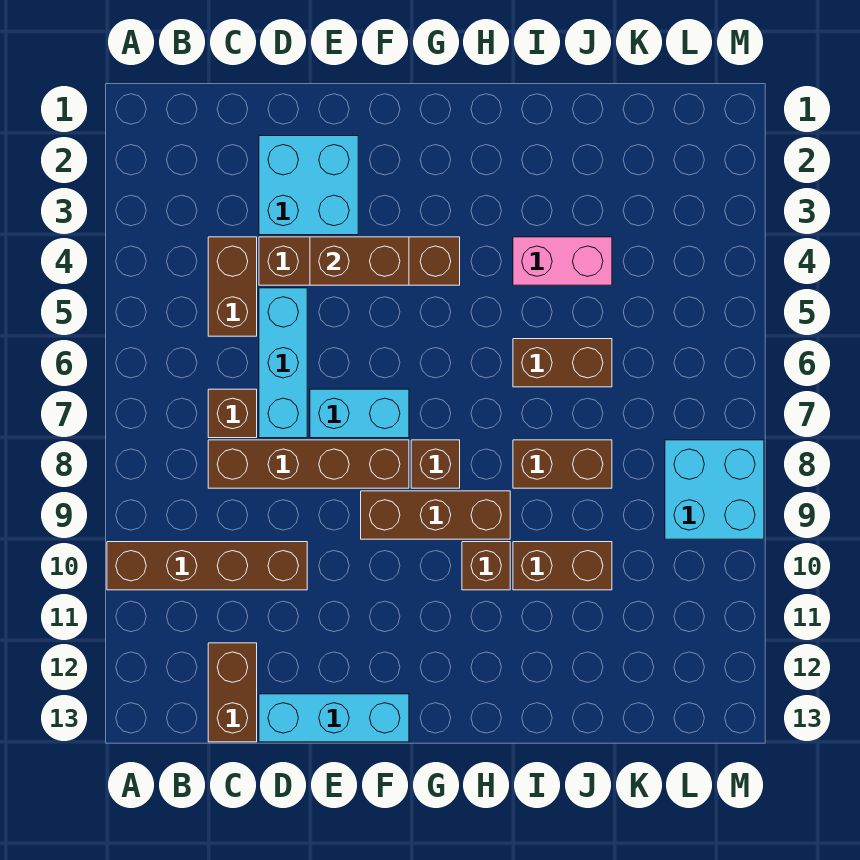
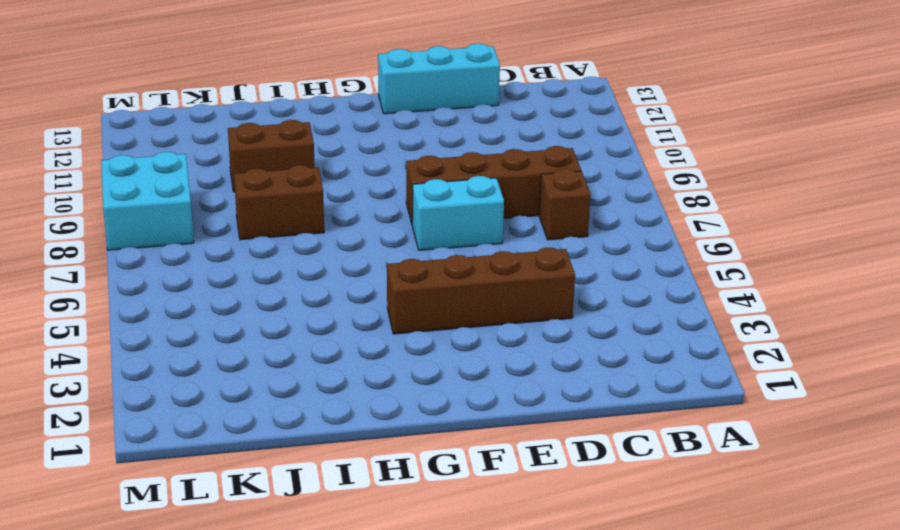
none -> brown 1x4 brick [107,542,307,590]
none -> brown 1x2 brick [208,237,257,336]
none -> brown 1x2 brick [208,643,257,742]

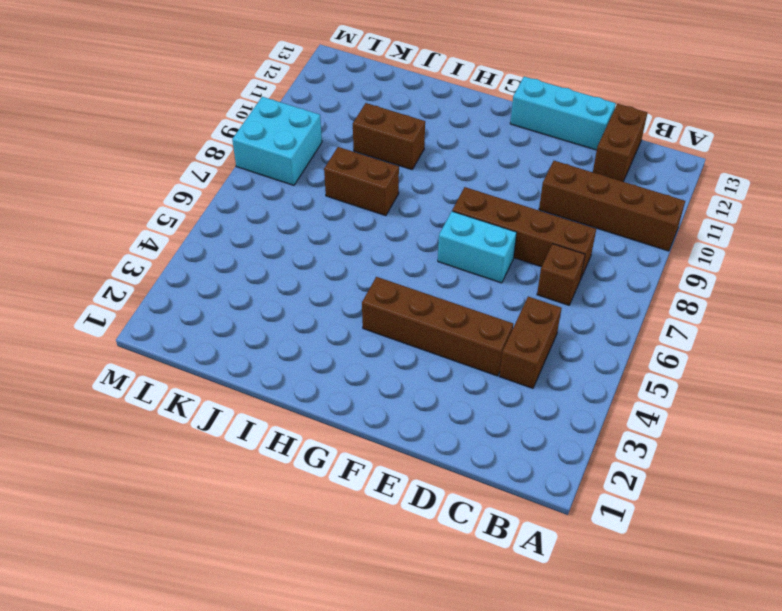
none -> cyan 2x2 brick [259,136,358,235]
none -> cyan 1x3 brick [259,288,307,438]
none -> brown 1x3 brick [361,491,510,539]

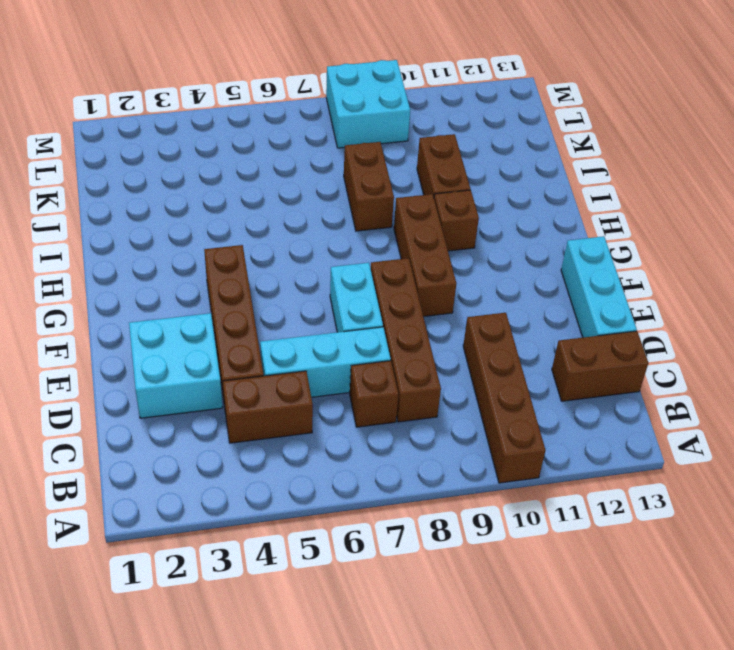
none -> brown 1x1 brick [411,440,460,488]
none -> pink 1x2 brick [513,237,612,285]
none -> brown 1x2 brick [513,339,612,387]

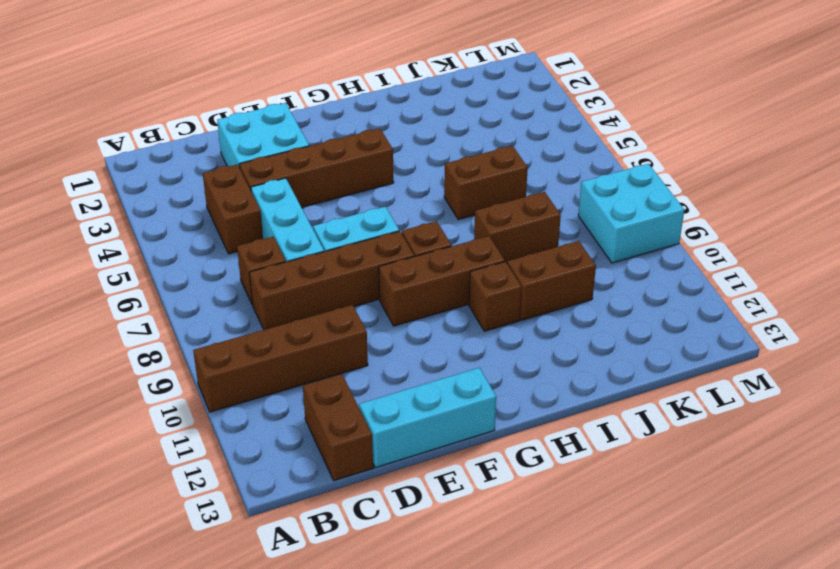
none -> pink 1x2 brick [513,237,612,285]
none -> brown 1x2 brick [310,237,409,285]

